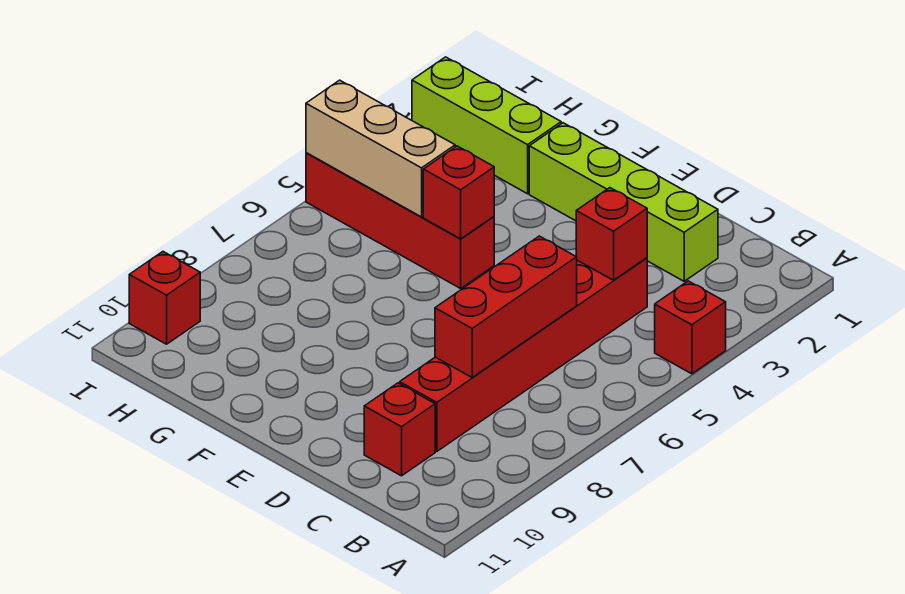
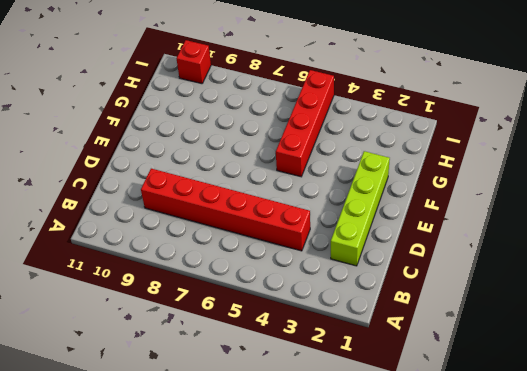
none -> red 1x1 brick [655,281,726,374]
none -> red 1x1 brick [364,383,435,476]

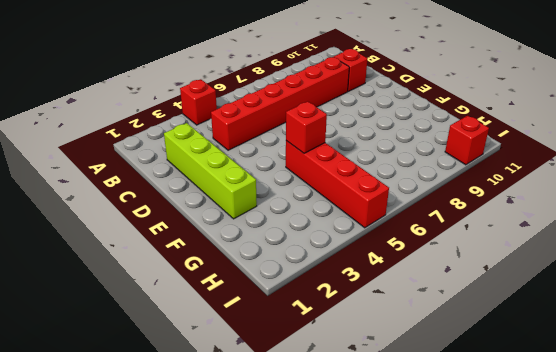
none -> lime 1x3 brick [412,57,561,194]
none -> red 1x1 brick [576,188,647,280]

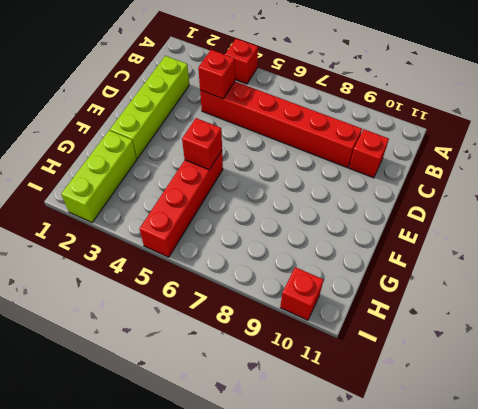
none -> red 1x3 brick [435,236,577,377]
none -> tan 1x3 brick [306,80,455,217]

